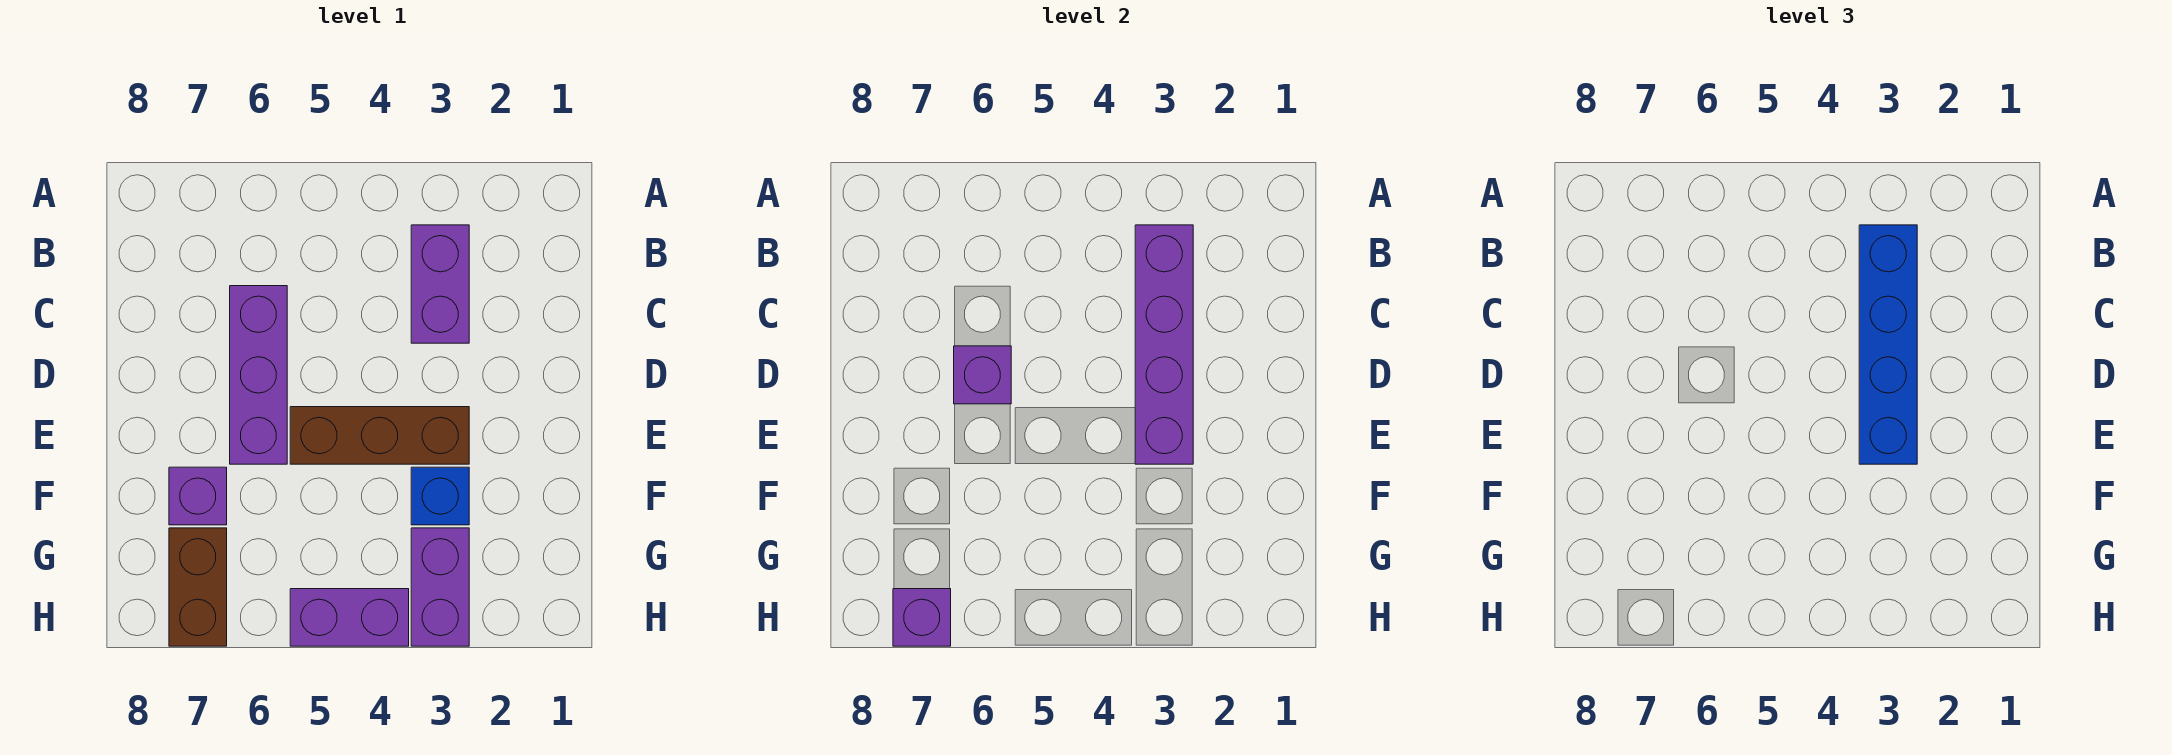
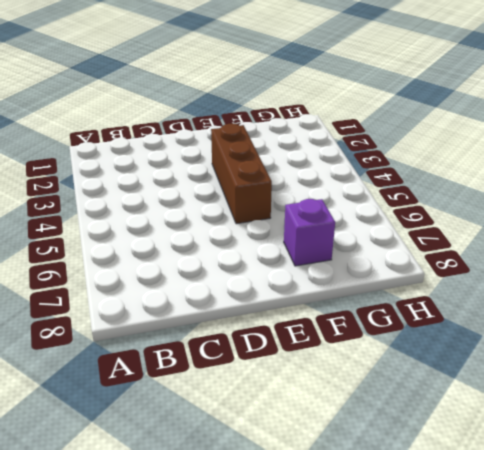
none -> purple 1x2 brick [411,225,469,343]
none -> purple 1x3 brick [230,286,287,464]
none -> blue 1x1 brick [411,467,469,525]

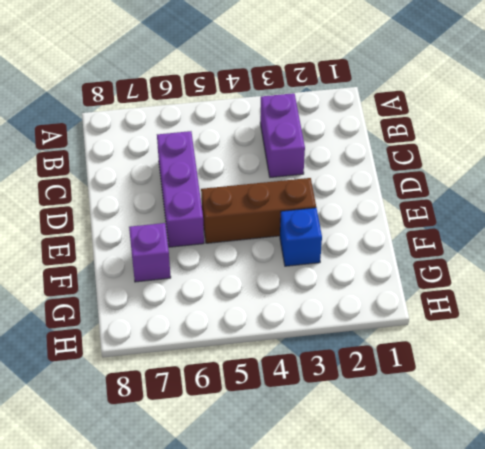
none -> purple 1x2 brick [411,528,469,646]
none -> brown 1x2 brick [169,528,227,646]
none -> purple 1x2 brick [290,589,409,646]

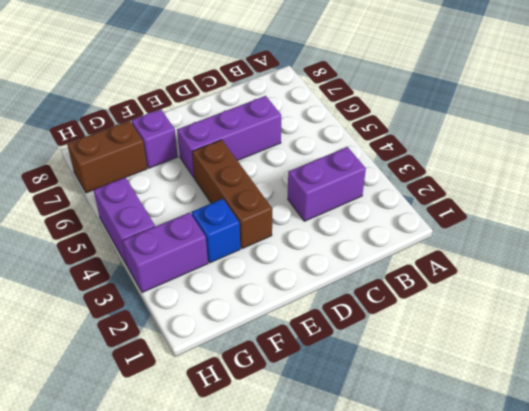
none -> purple 1x4 brick [1135,225,1193,464]
none -> purple 1x1 brick [954,346,1011,404]
none -> purple 1x1 brick [893,589,951,646]

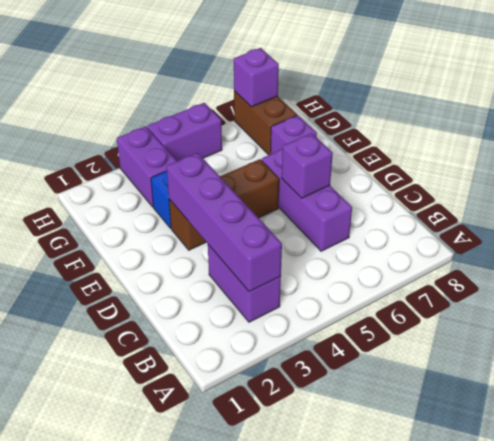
none -> blue 1x4 brick [1859,225,1917,464]

